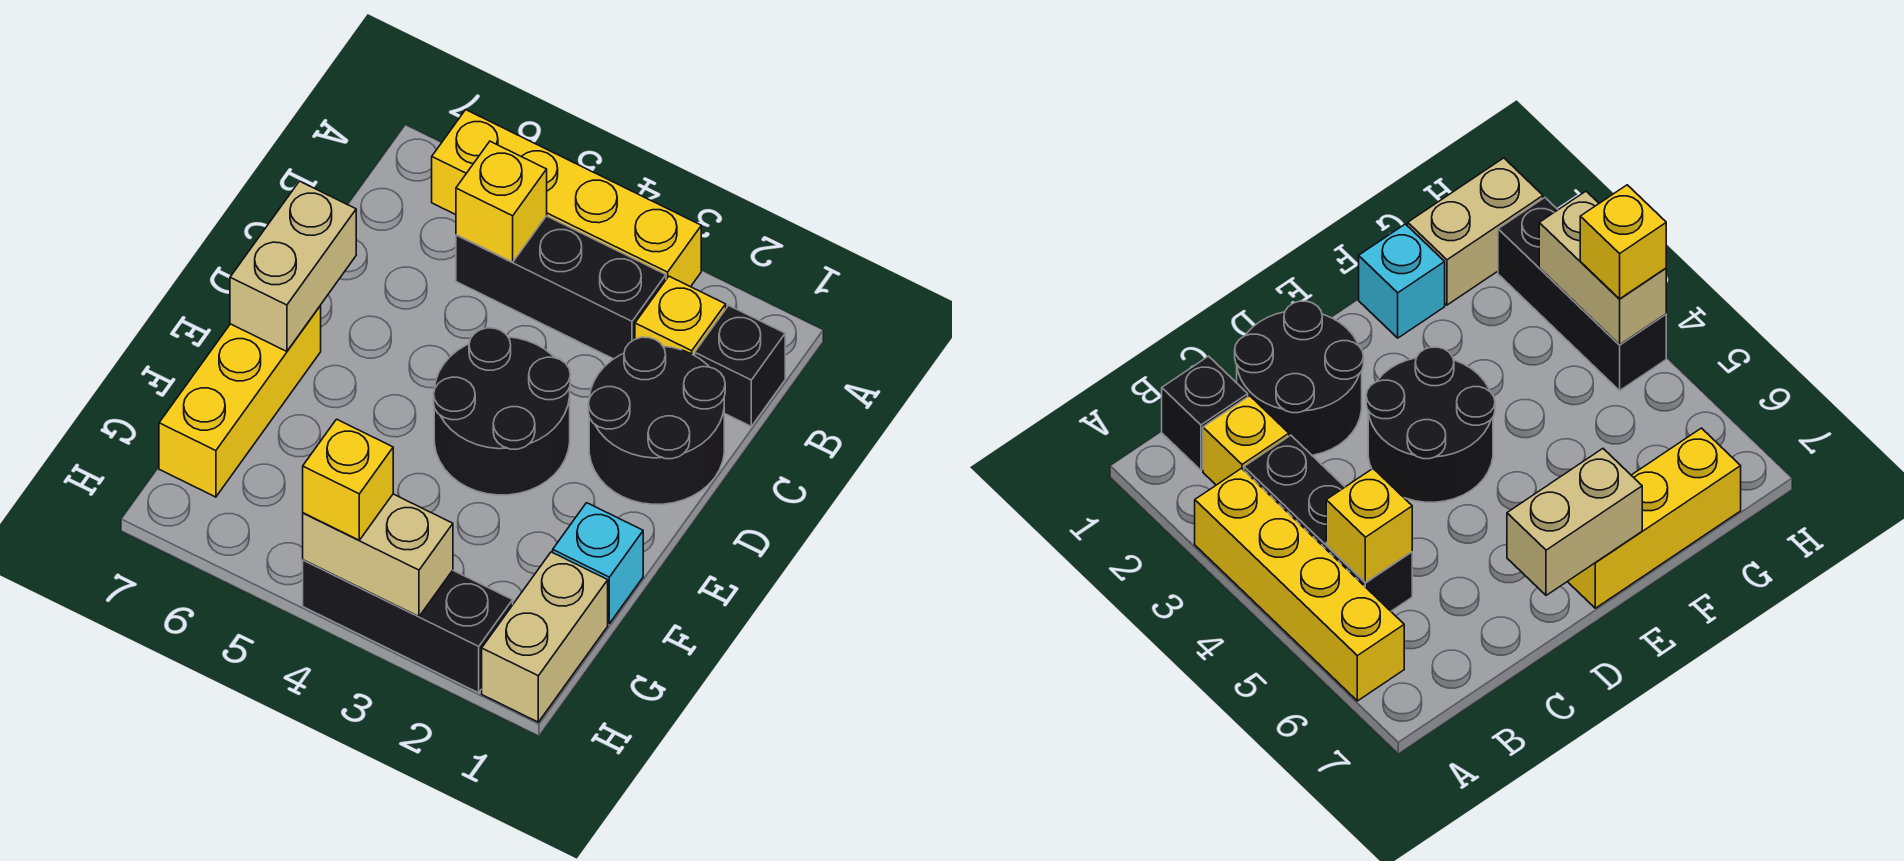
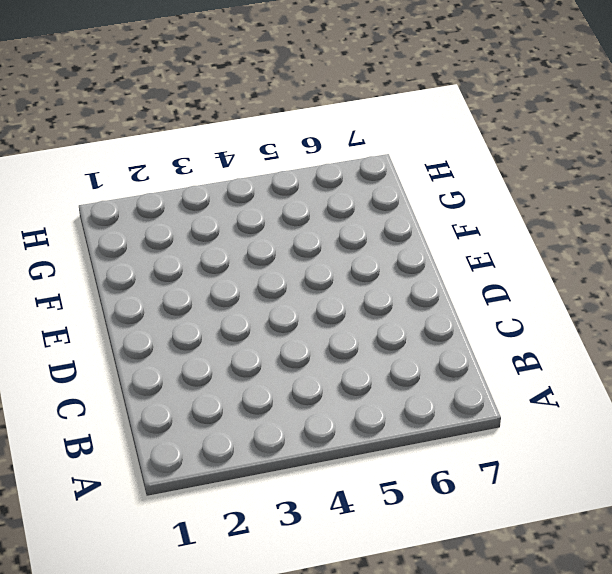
none -> yellow 1x4 brick [432,110,701,287]
none -> black 1x1 brick [695,306,785,426]
none -> yellow 1x1 brick [635,276,726,356]

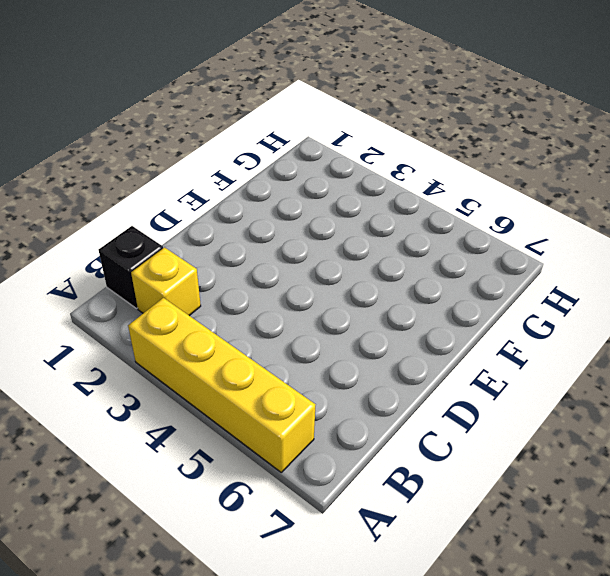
none -> black 1x3 brick [456,216,666,359]
none -> black 2x2 round brick [588,337,725,504]
none -> black 2x2 round brick [434,328,570,495]

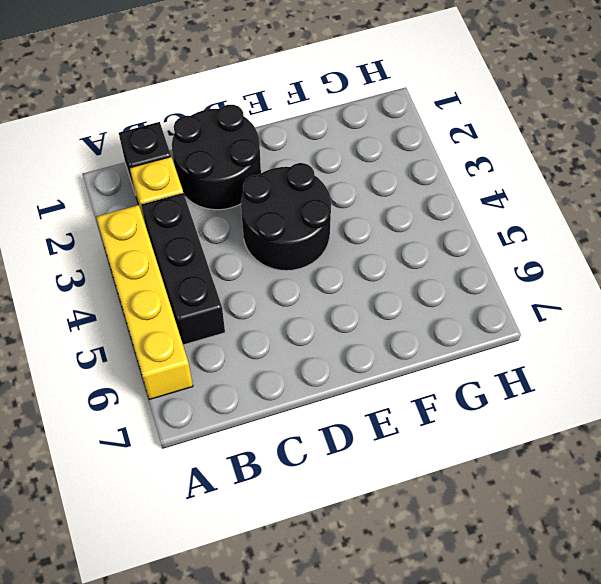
none -> yellow 1x3 brick [159,305,321,497]
none -> cyan 1x1 brick [553,503,643,623]
none -> tan 1x2 brick [482,552,608,722]

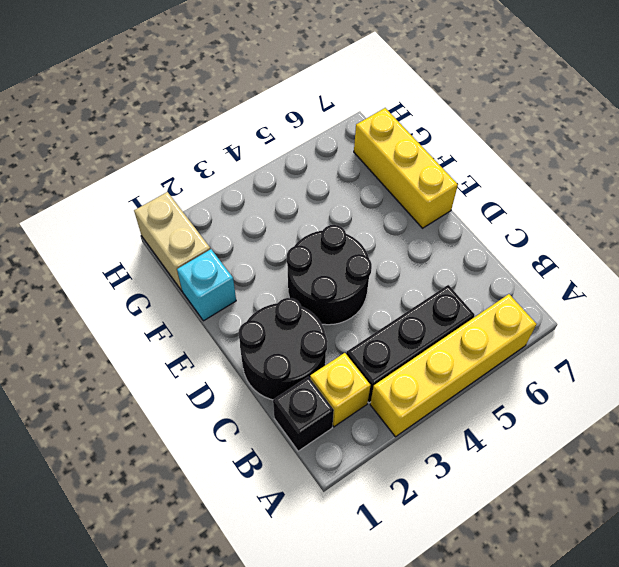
none -> black 1x3 brick [303,560,513,693]
none -> yellow 1x1 brick [456,141,547,262]
none -> tan 1x2 brick [230,181,356,351]

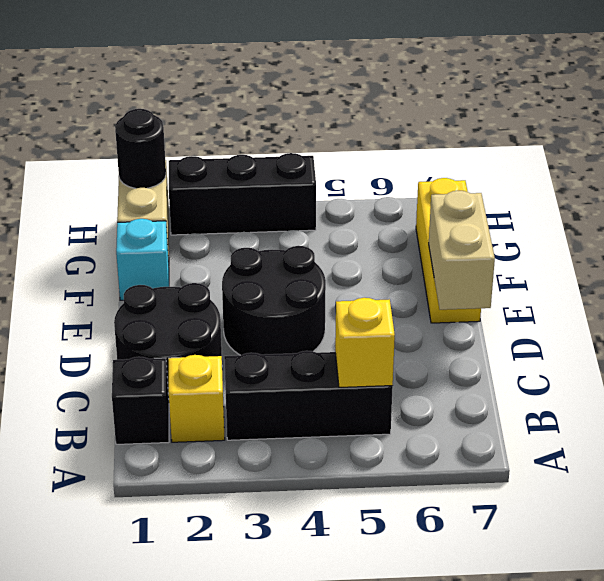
black 1x1 round brick [115,109,166,188] -> none
none -> yellow 1x4 brick [432,110,701,287]
none -> tan 1x2 brick [303,494,453,616]
none -> yellow 1x1 brick [303,419,393,540]

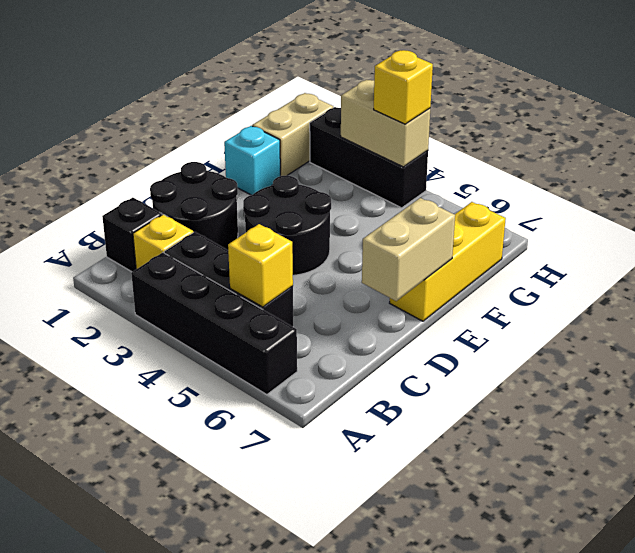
black 1x4 brick [131,252,297,395] -> yellow 1x4 brick [432,110,701,287]

